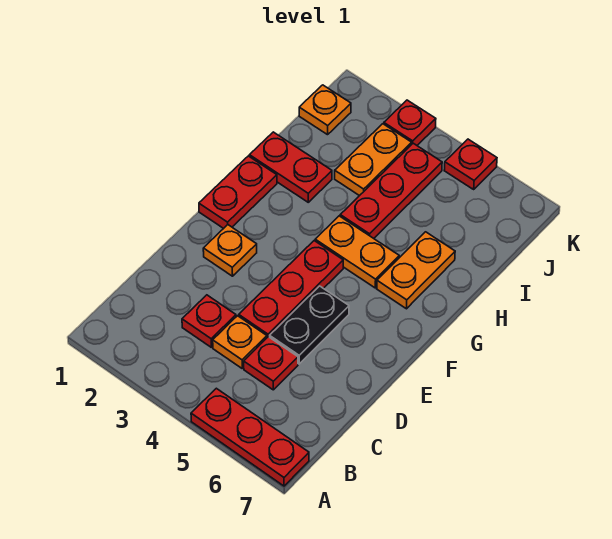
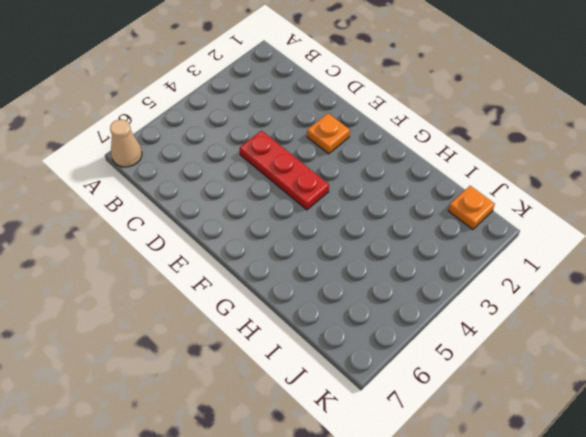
tan 1x1 cone [110,120,142,167] -> red 1x3 plate [191,388,309,486]
none -> red 1x1 plate [182,295,236,348]
none -> orange 1x1 plate [213,316,267,368]
none -> red 1x1 plate [244,337,298,390]

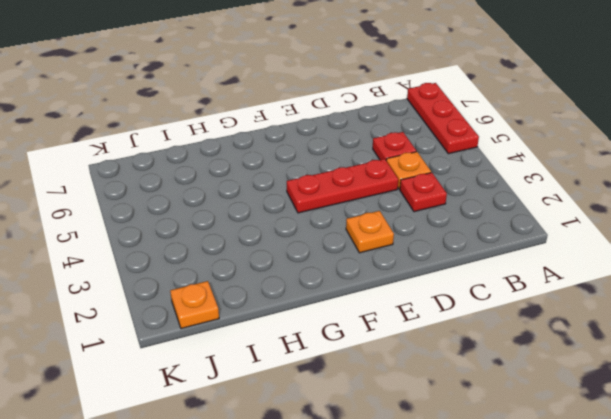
none -> black 1x2 plate [270,286,349,364]
none -> red 1x2 plate [199,156,277,229]
none -> orange 1x2 plate [315,216,399,288]

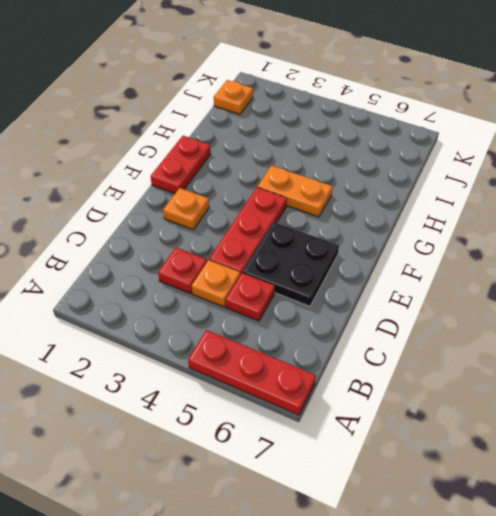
black 2x2 plate [243,222,339,306] -> black 1x2 plate [270,286,349,364]
none -> orange 1x2 plate [377,232,455,309]
none -> red 1x2 plate [249,132,332,202]
none -> red 1x3 plate [340,143,442,238]

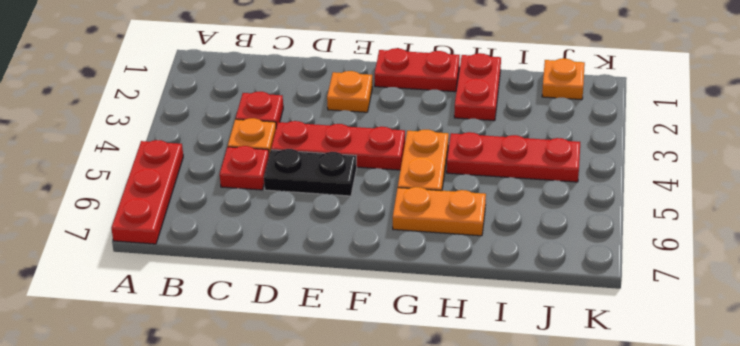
none -> orange 1x2 plate [335,124,412,196]
none -> red 1x1 plate [384,100,436,145]
none -> red 1x1 plate [444,139,497,189]

